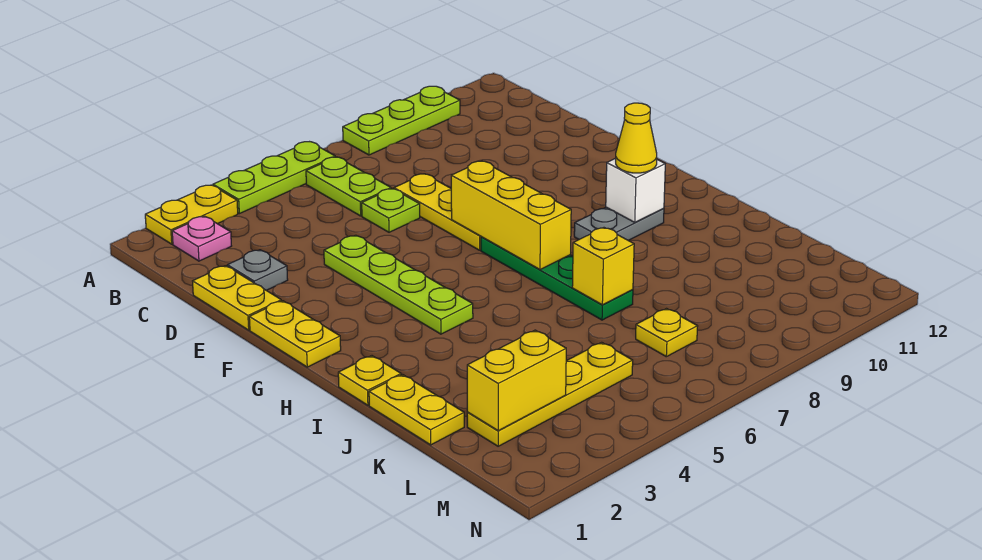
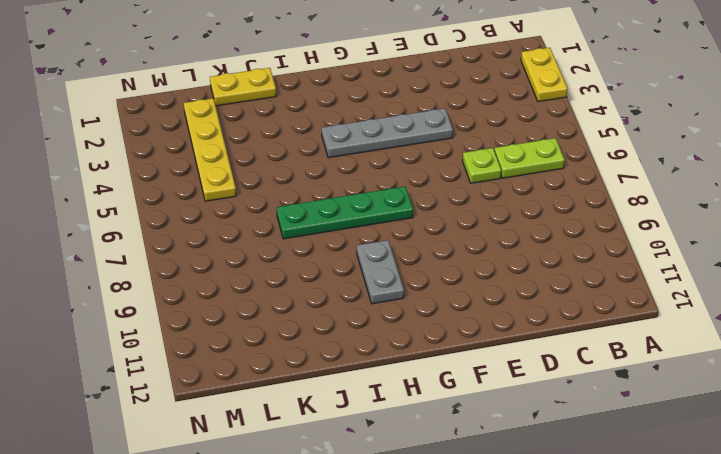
grey 1x4 plate [322,108,453,158] -> lime 1x4 plate [324,235,473,334]
none -> lime 1x3 plate [213,142,335,214]
none -> lime 1x3 plate [343,86,460,155]
none -> pink 1x1 plate [172,216,231,261]

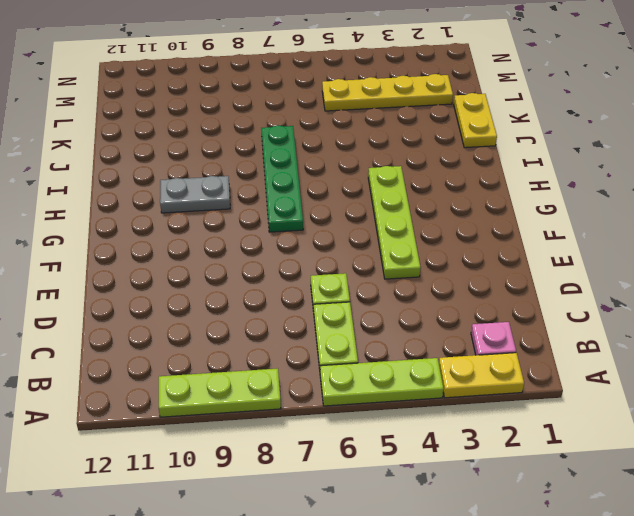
none -> yellow 1x2 plate [193,266,281,330]
none -> grey 1x1 plate [227,250,288,290]
none -> yellow 1x3 plate [394,174,481,250]

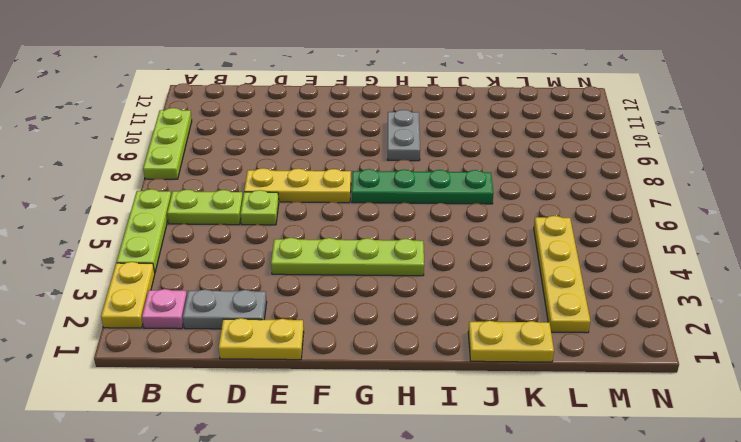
grey 1x2 plate [183,289,267,329] -> grey 1x1 plate [227,250,288,290]
none -> yellow 1x2 plate [249,301,341,367]
none -> yellow 1x1 plate [338,356,401,405]
none -> yellow 1x1 plate [636,309,698,357]

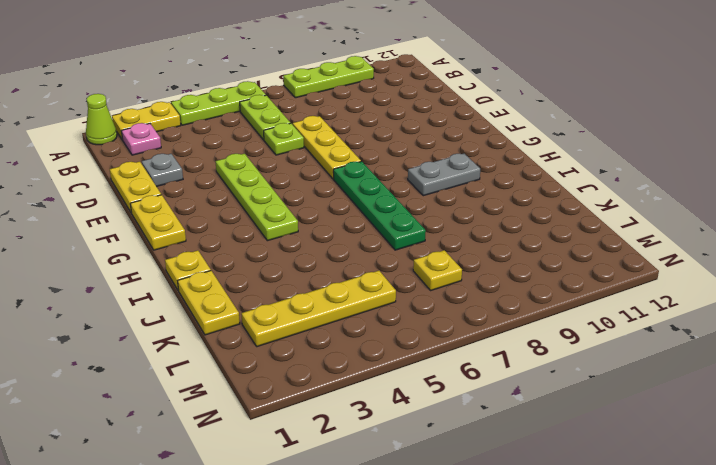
lime 1x1 cone [86,94,117,145] -> none
none -> yellow 1x3 brick [451,161,571,270]
none -> white 1x1 brick [606,158,665,222]
none -> yellow 1x1 brick [572,228,634,305]

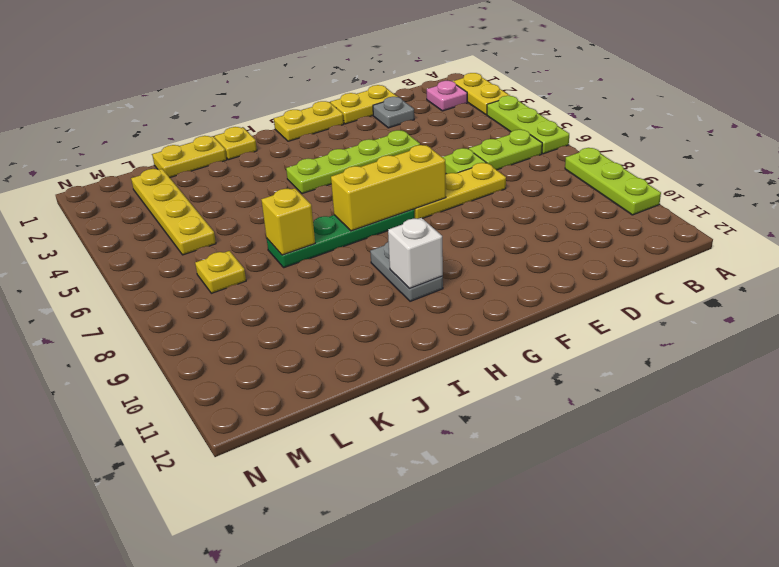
none -> yellow 1x2 brick [467,330,566,431]
none -> yellow 1x1 cone [616,103,657,173]

